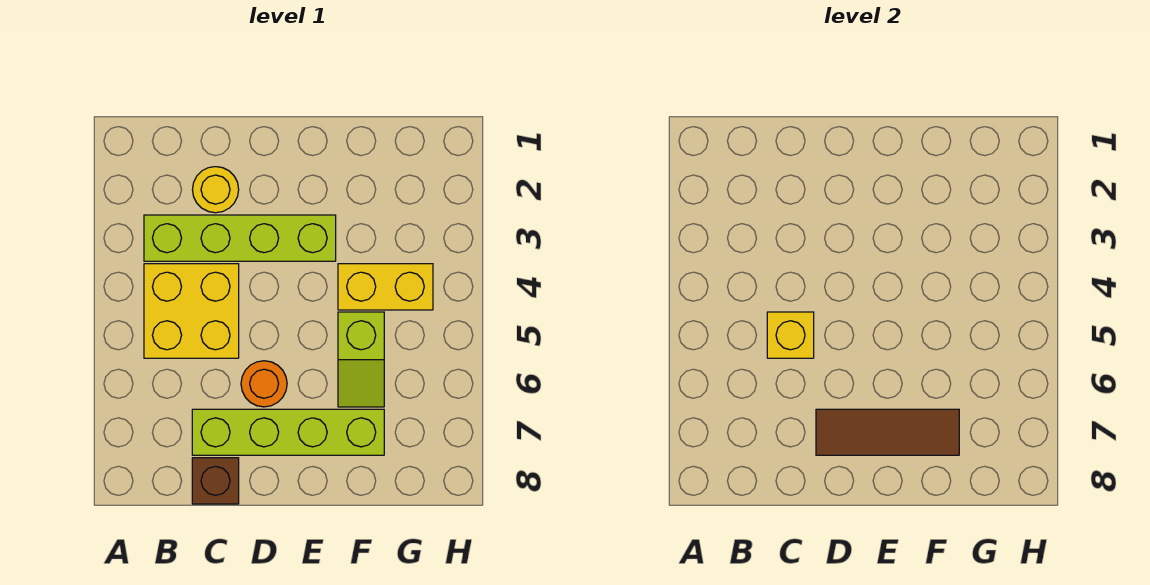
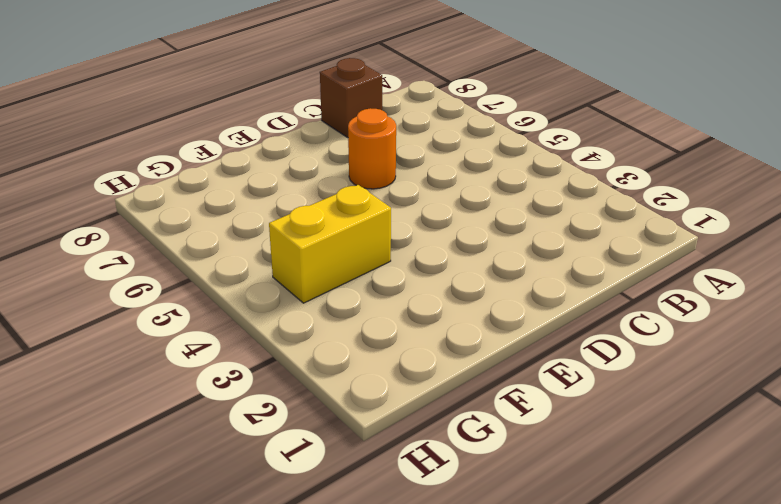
none -> lime 1x4 brick [144,215,336,261]
none -> yellow 2x2 brick [144,264,239,358]

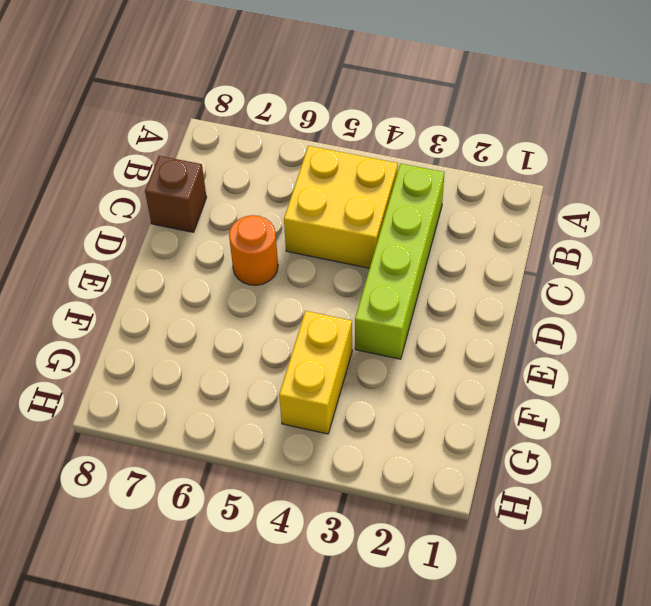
none -> yellow 1x1 round brick [192,167,239,213]
none -> lime 1x4 brick [192,409,384,455]

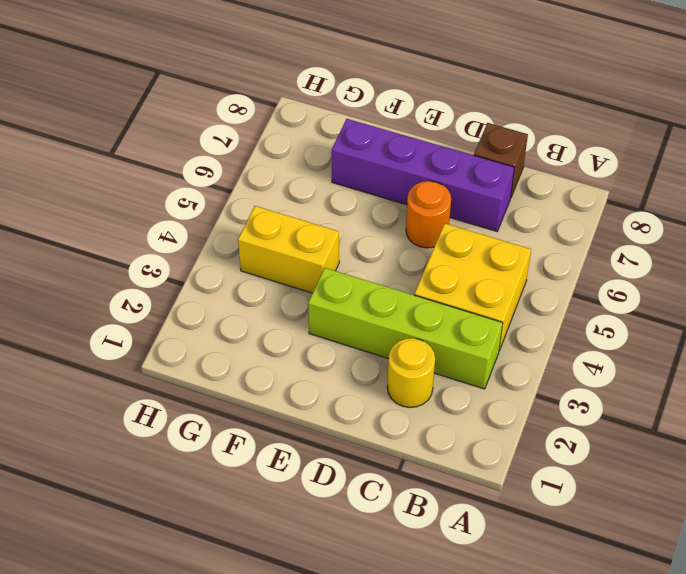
purple 1x4 brick [332,119,514,231] -> lime 1x4 brick [192,409,384,455]
none -> lime 1x2 slope [338,312,384,407]
none -> yellow 1x1 brick [767,312,814,358]

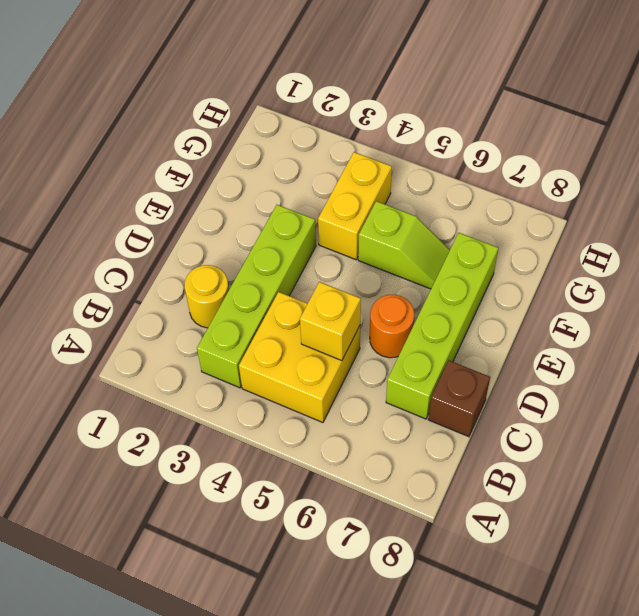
none -> brown 1x3 tile [816,409,959,455]

